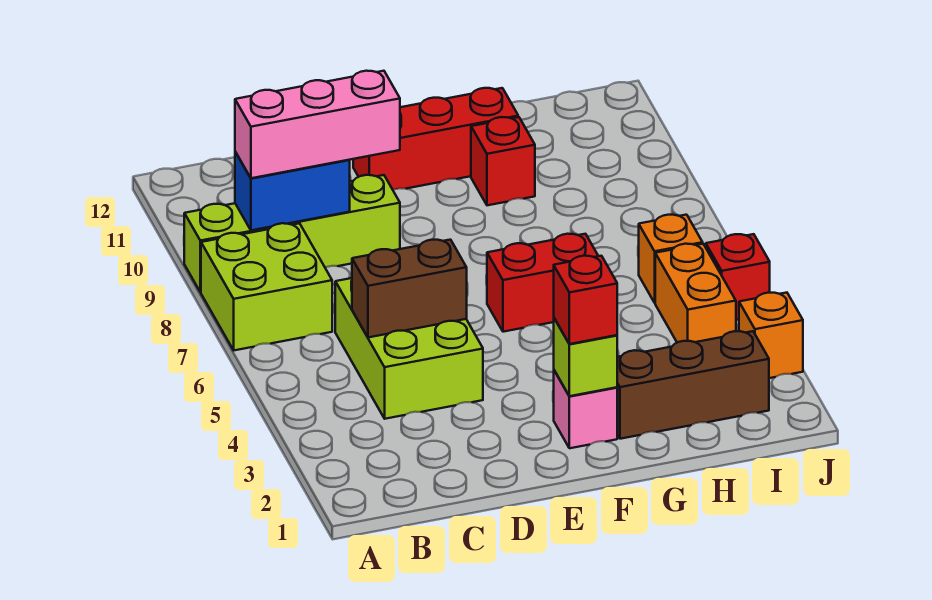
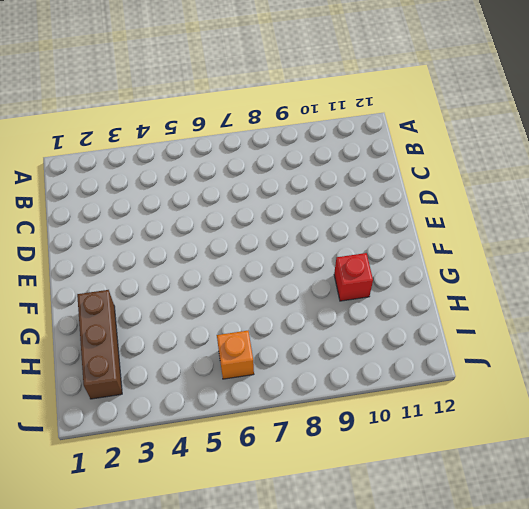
none -> lime 2x2 brick [201,223,332,350]
none -> lime 1x4 brick [184,175,400,292]
none -> lime 2x3 brick [335,278,483,419]

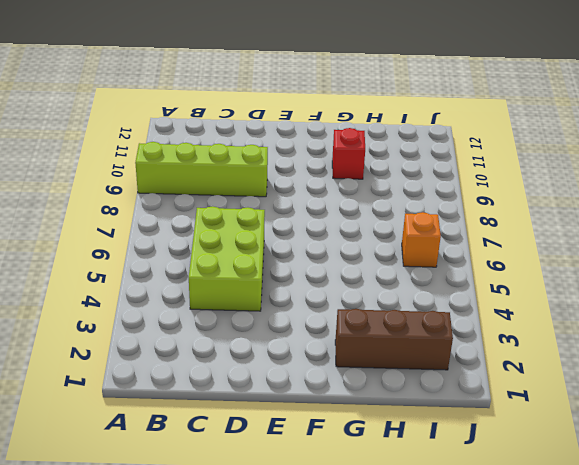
none -> lime 2x2 brick [201,223,332,350]
none -> red 1x3 brick [353,88,518,190]
none -> pink 1x1 brick [554,370,617,448]

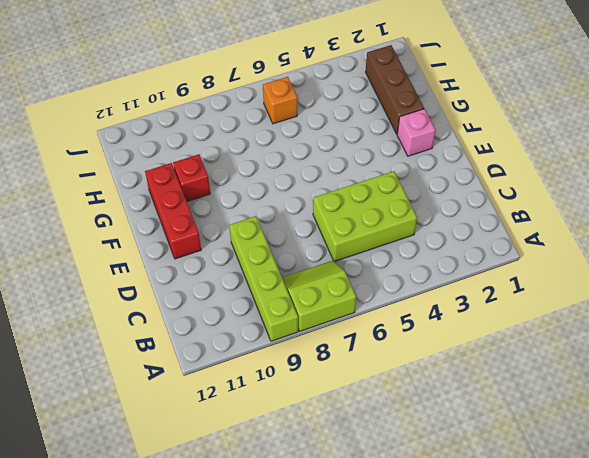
lime 2x2 slope [282,261,356,331] -> lime 2x2 brick [201,223,332,350]
none -> red 1x2 brick [487,234,598,332]
none -> orange 1x2 brick [655,244,736,343]
none -> orange 1x1 brick [739,293,803,378]

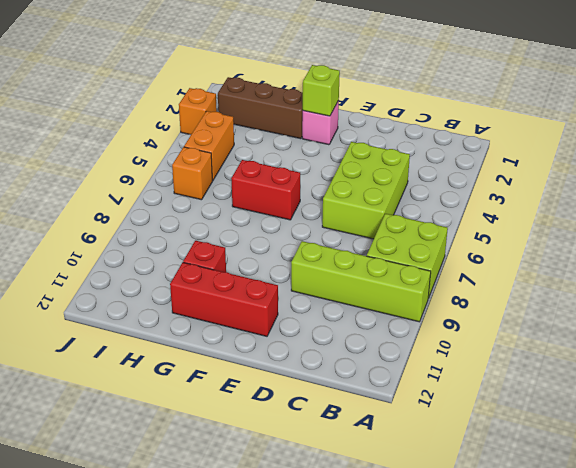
none -> red 1x1 brick [706,234,770,320]
none -> blue 1x2 brick [235,152,350,230]
none -> brown 1x2 brick [352,240,467,337]

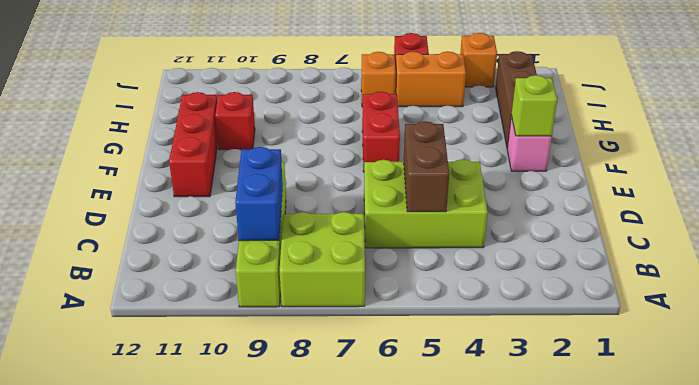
none -> pink 1x3 brick [235,71,400,178]
none -> red 1x1 brick [554,256,617,344]

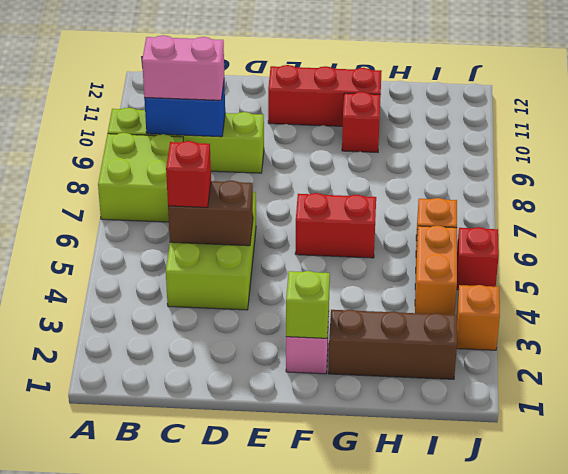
pink 1x2 brick [142,35,224,100] -> pink 1x3 brick [235,71,400,178]
red 1x1 brick [166,141,211,207] -> red 1x1 brick moved to [554,256,617,344]

